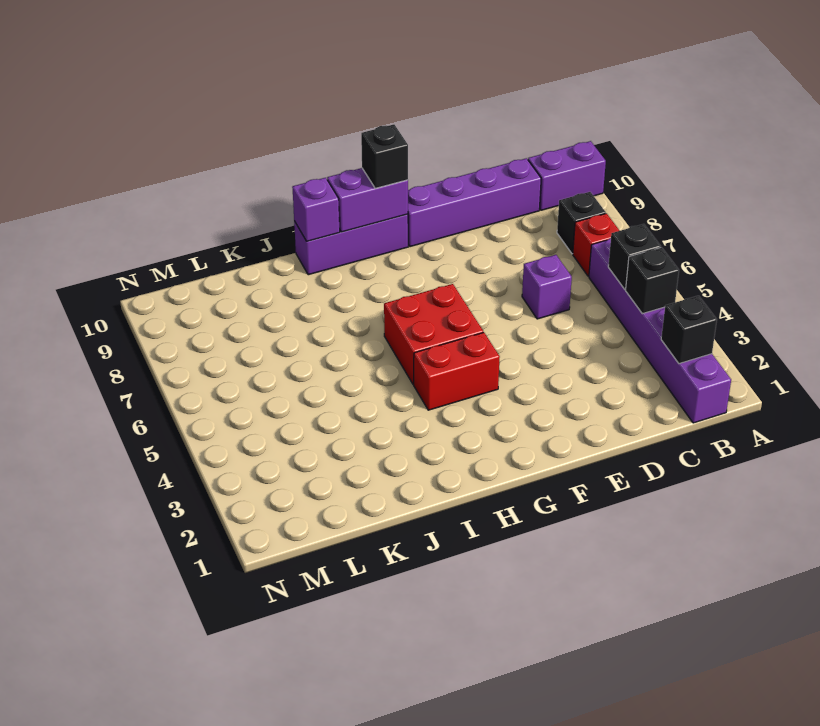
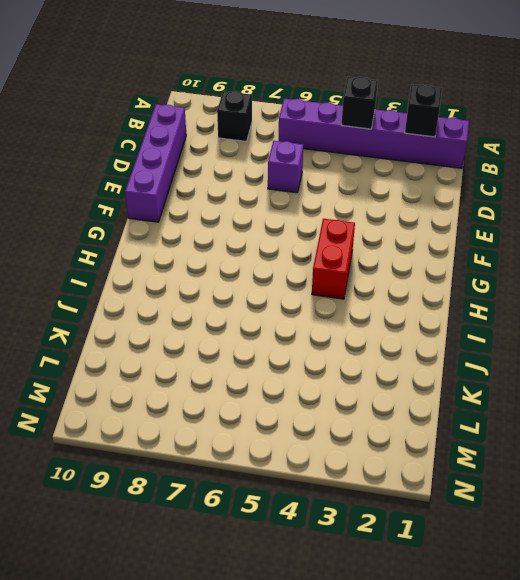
none -> purple 1x2 brick [528,141,606,210]
none -> red 1x1 brick [573,213,620,276]
none -> red 2x2 brick [384,284,483,385]

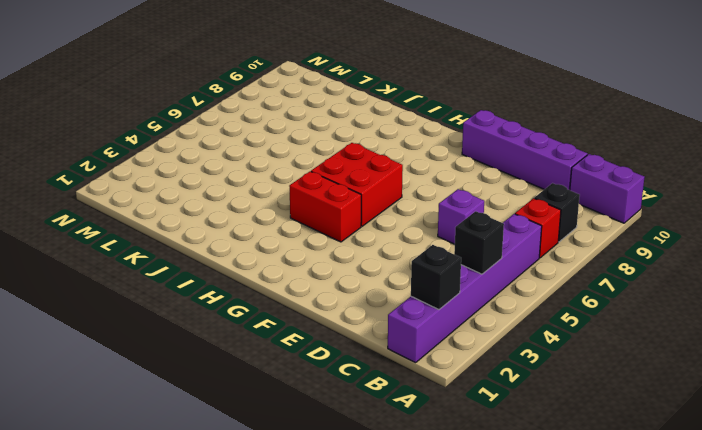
none -> purple 1x3 brick [294,214,408,275]
none -> black 1x1 brick [608,224,661,289]
none -> purple 1x2 brick [327,168,408,232]

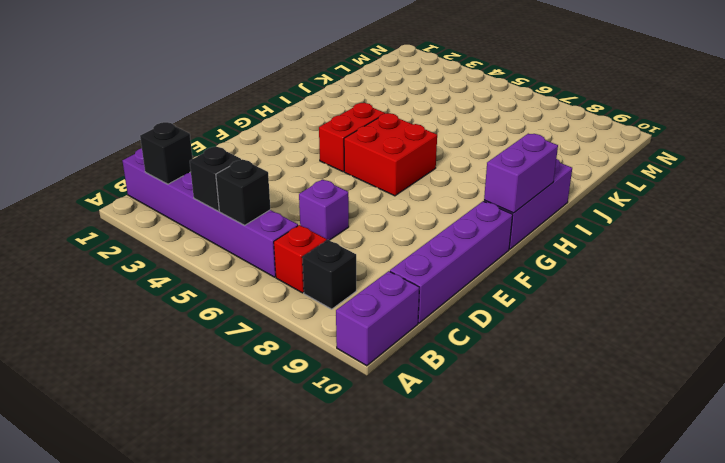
none -> purple 1x1 brick [292,178,340,241]
none -> black 1x1 brick [361,124,408,188]

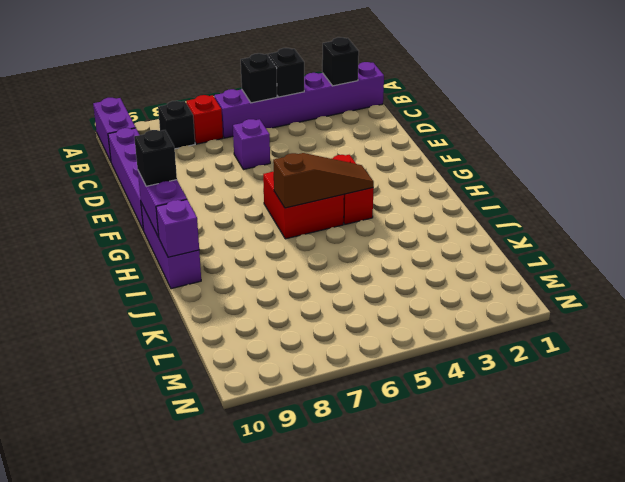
brown 1x3 slope [273,153,374,208] -> none

